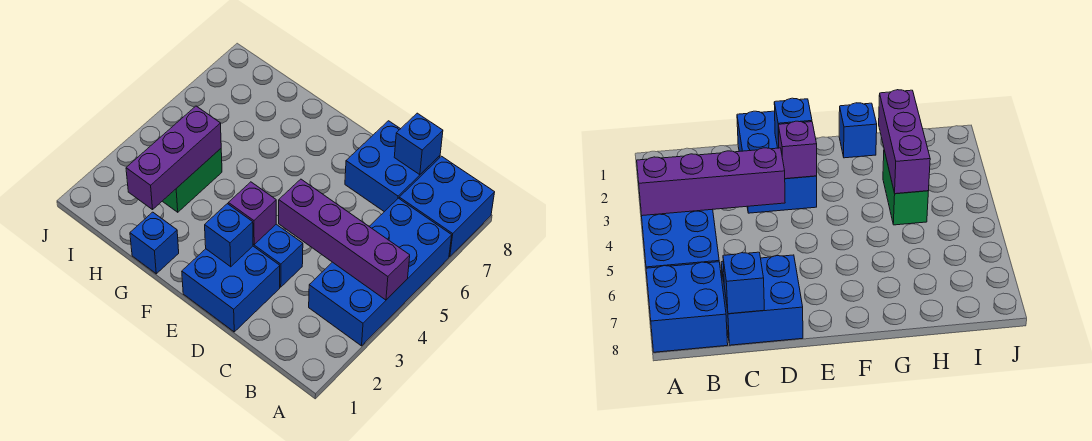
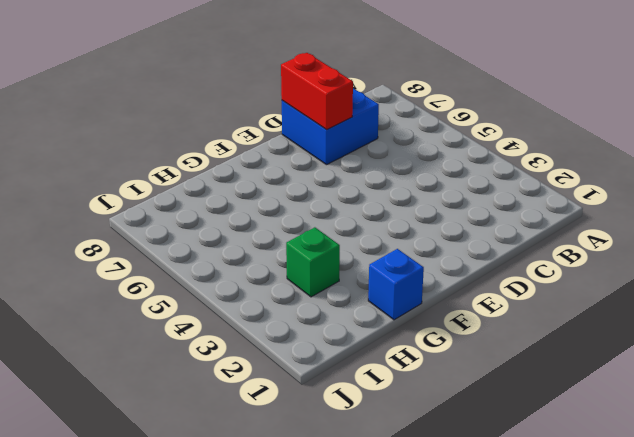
red 1x2 brick [281,53,353,130] -> none
green 1x1 brick [286,227,340,297] -> green 1x2 brick [163,149,222,212]
none -> blue 2x4 brick [309,198,452,346]
none -> blue 2x2 brick [399,156,495,257]
none -> blue 2x2 brick [182,246,280,332]

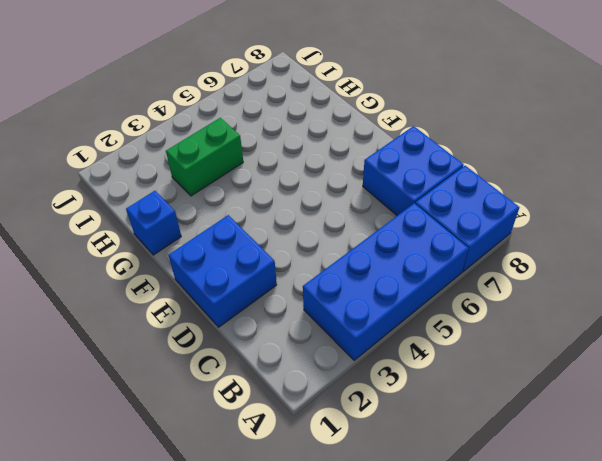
none -> blue 1x2 brick [253,224,303,287]
none -> purple 1x4 brick [279,179,410,300]
none -> blue 1x1 brick [394,113,443,175]

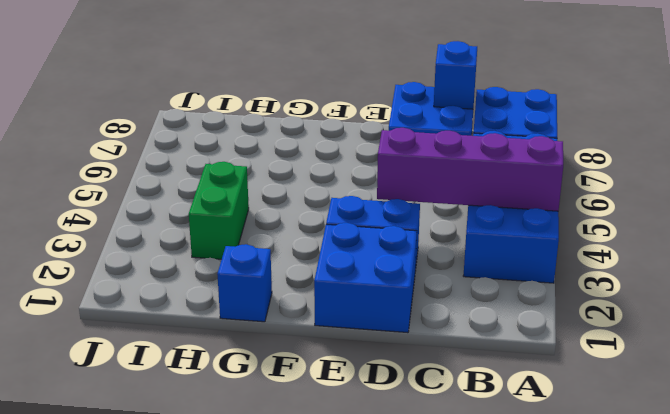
none -> blue 1x1 brick [205,204,253,267]
none -> purple 1x1 brick [228,182,276,244]
none -> purple 1x3 brick [126,106,221,210]

